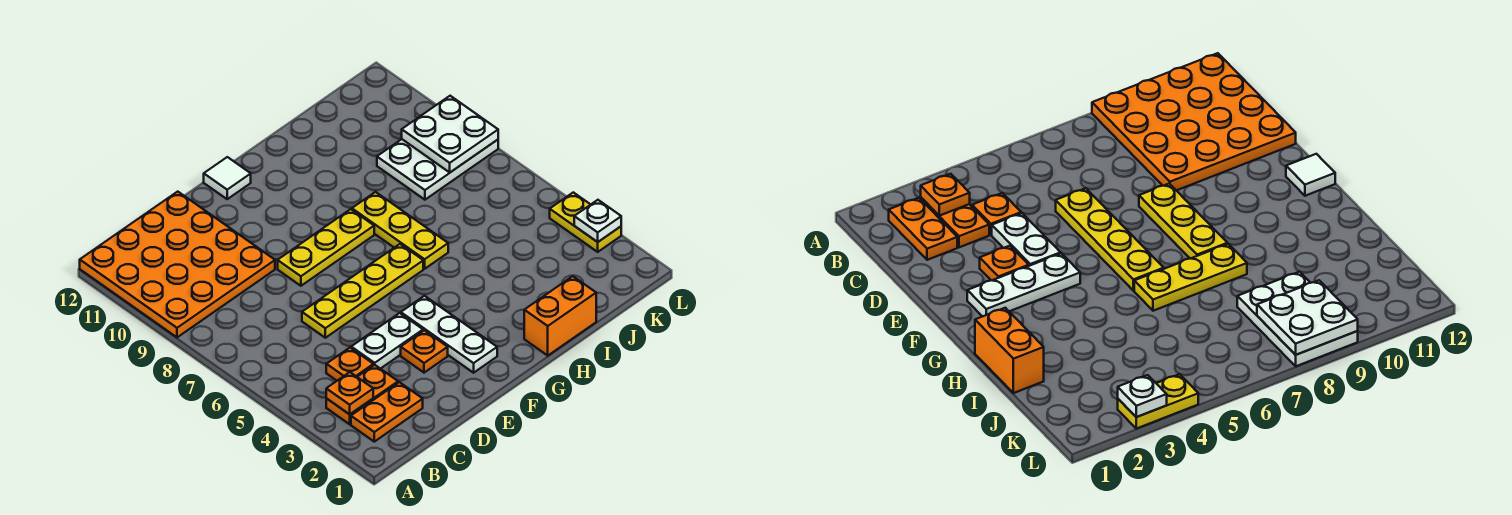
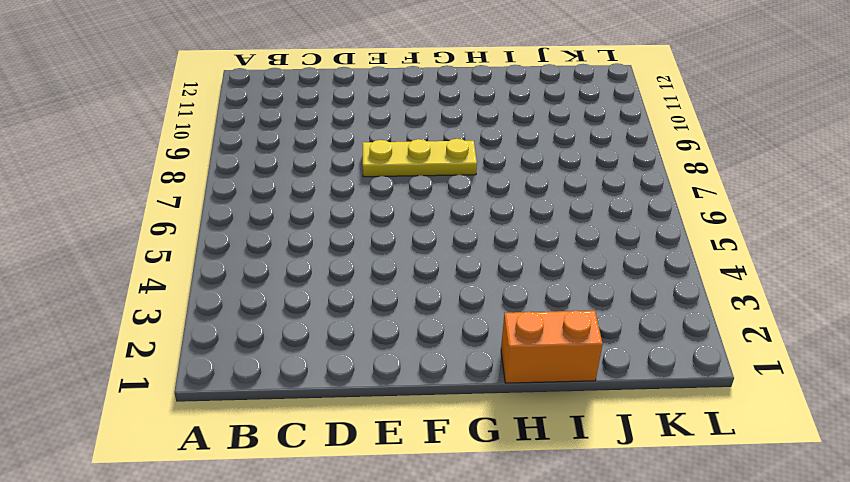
none -> orange 4x4 plate [80,192,275,337]
none -> orange 1x2 plate [351,382,423,442]
none -> orange 1x2 plate [326,365,398,424]

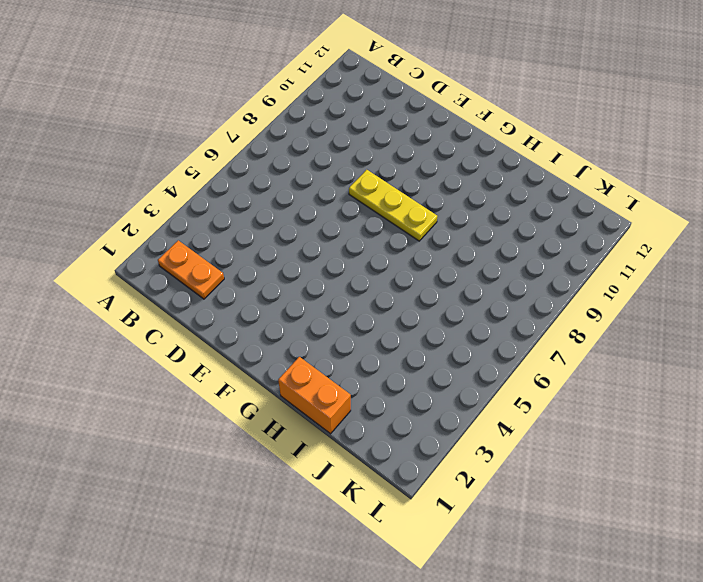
none -> orange 4x4 plate [80,192,275,337]
none -> orange 1x2 plate [326,365,398,424]
none -> orange 1x1 plate [326,348,374,381]

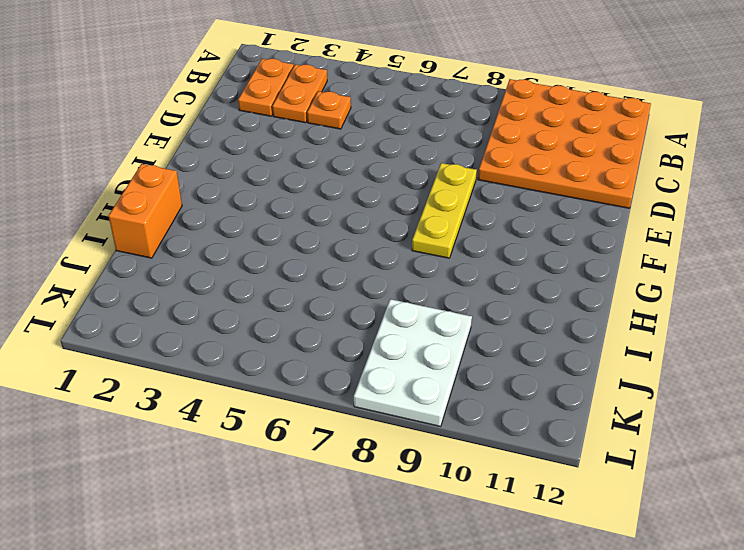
none -> white 1x2 plate [351,313,423,369]
none -> yellow 1x4 plate [302,244,423,338]
none -> orange 1x1 plate [401,330,448,373]

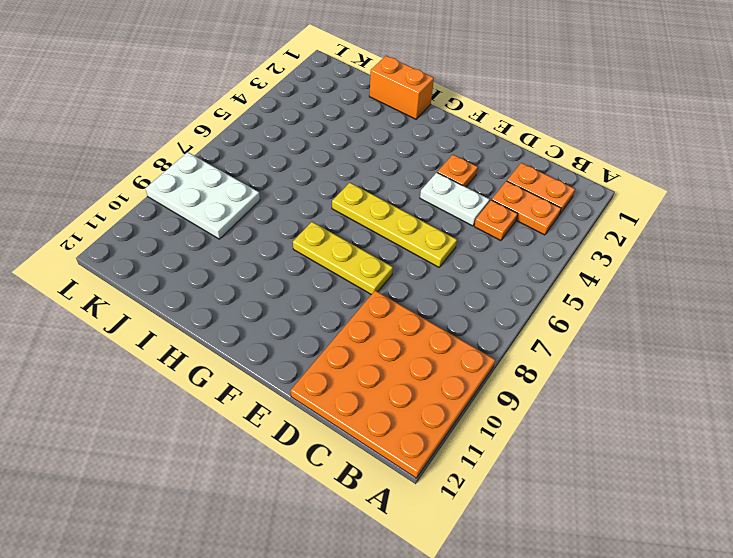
none -> white 1x3 plate [401,296,497,373]
none -> white 1x1 tile [204,157,251,199]
none -> yellow 1x3 plate [352,192,448,269]

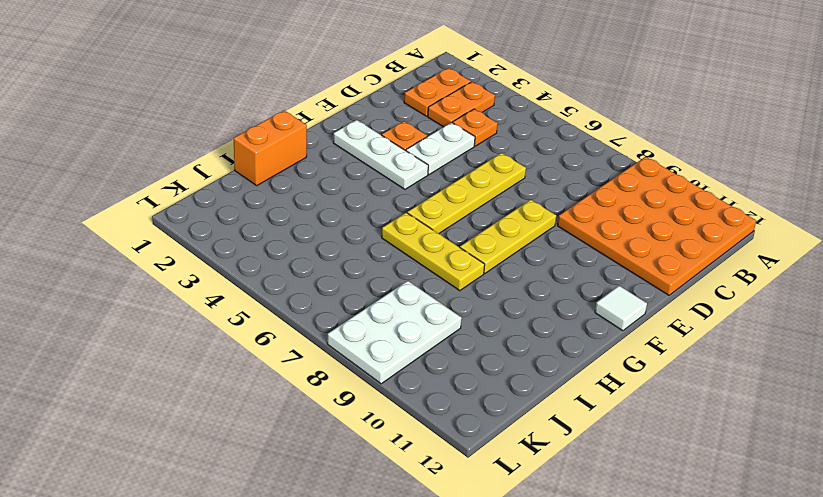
none -> yellow 1x2 plate [550,192,621,252]
none -> orange 1x1 plate [326,372,373,414]
none -> white 2x2 plate [402,96,498,172]

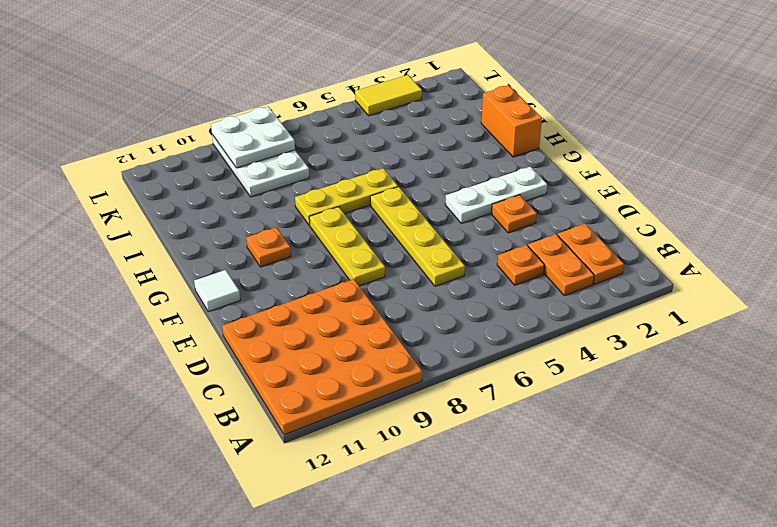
orange 1x1 plate [246,227,291,267] -> orange 1x1 plate moved to [326,372,373,414]
yellow 1x2 tile [355,75,422,116] -> yellow 1x2 plate [550,192,621,252]
none -> white 1x2 plate [351,313,423,369]
none -> white 1x1 plate [574,200,621,242]

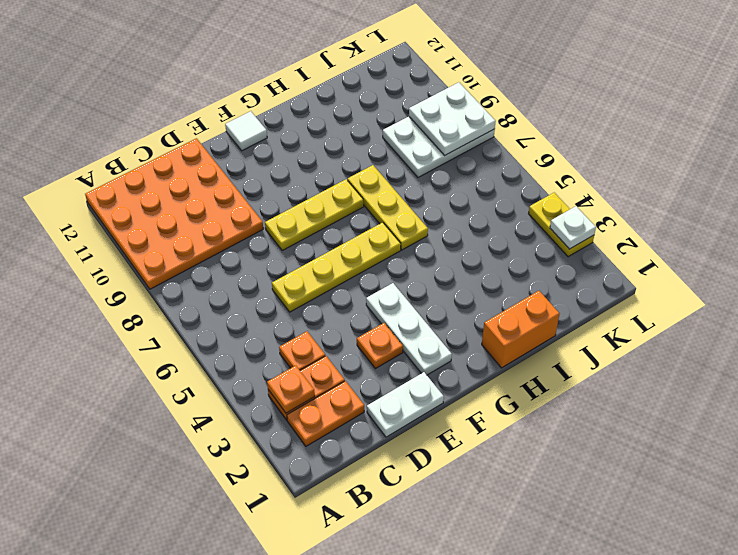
white 1x2 plate [367,372,444,437] -> white 1x2 plate moved to [351,313,423,369]

